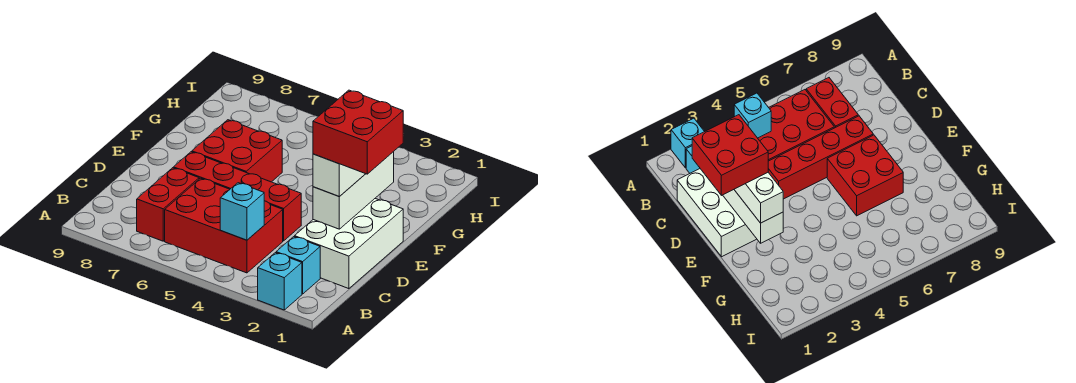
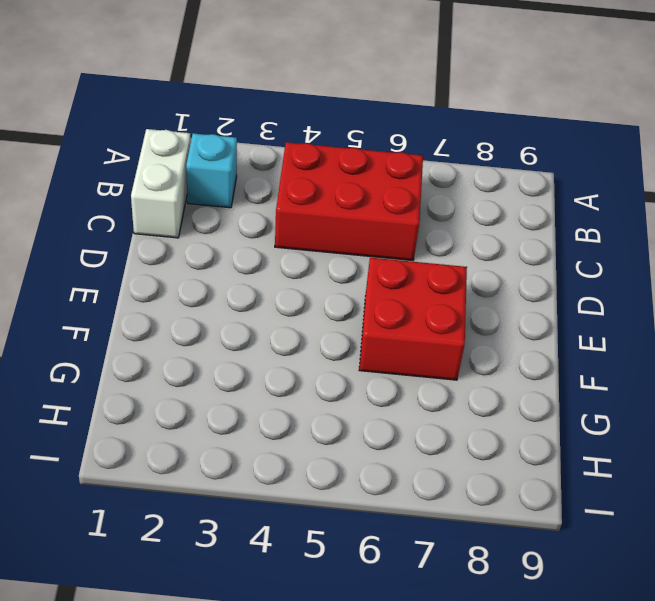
white 1x2 brick [131,129,191,238] -> white 2x3 brick [295,199,403,289]
none -> cyan 1x1 brick [258,253,302,310]
none -> red 1x2 brick [137,168,199,241]

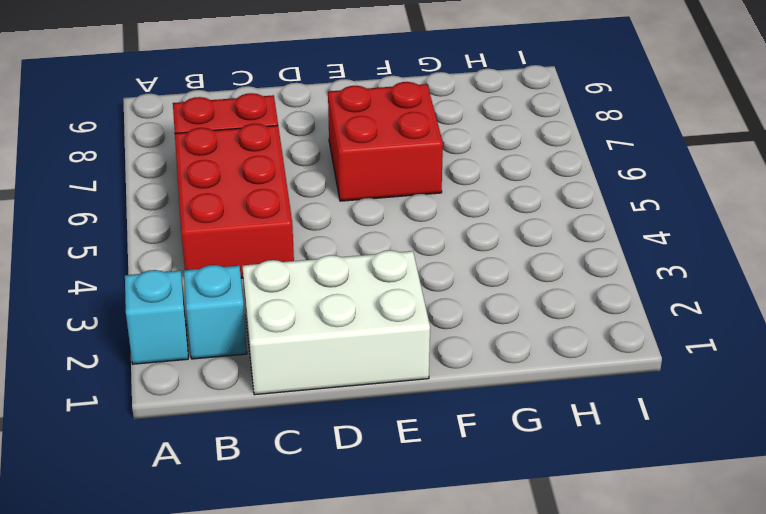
none -> red 1x4 brick [174,152,301,241]
none -> cyan 1x1 brick [220,183,264,240]

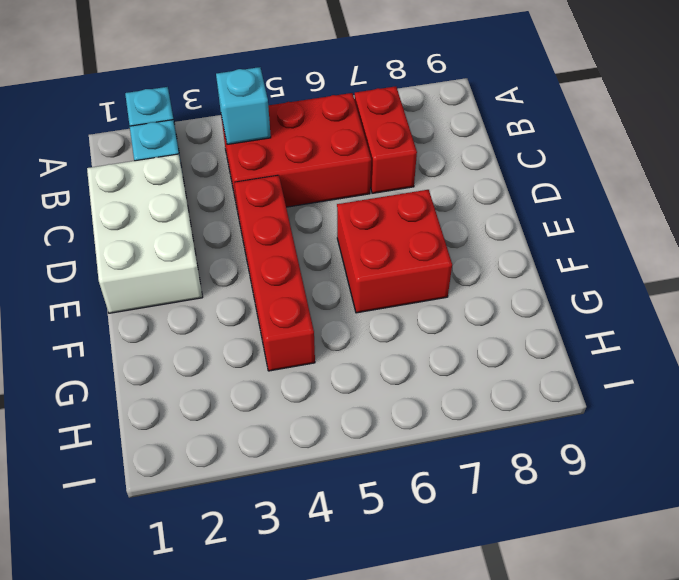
red 1x4 brick [234,175,315,371] -> red 1x4 brick turned to [174,152,301,241]
none -> white 1x3 brick [313,152,394,229]
none -> white 1x3 brick [313,154,365,197]

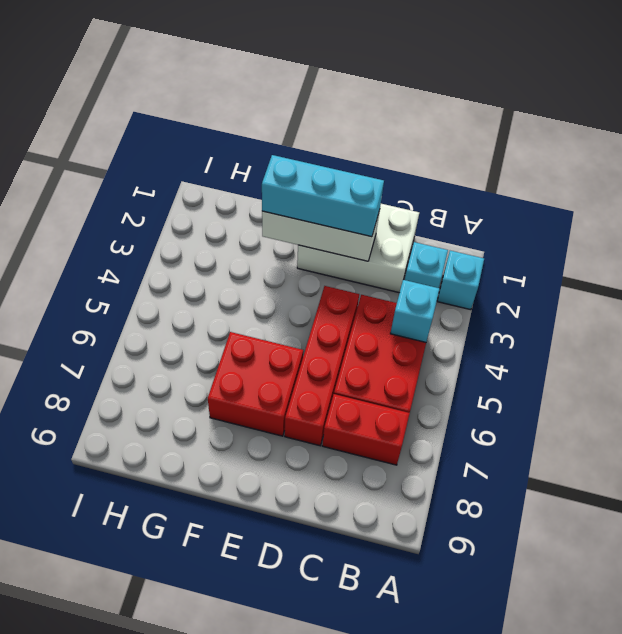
cyan 1x3 brick [262,155,384,237] -> white 1x3 brick [313,154,365,197]
none -> red 2x2 brick [313,90,403,174]

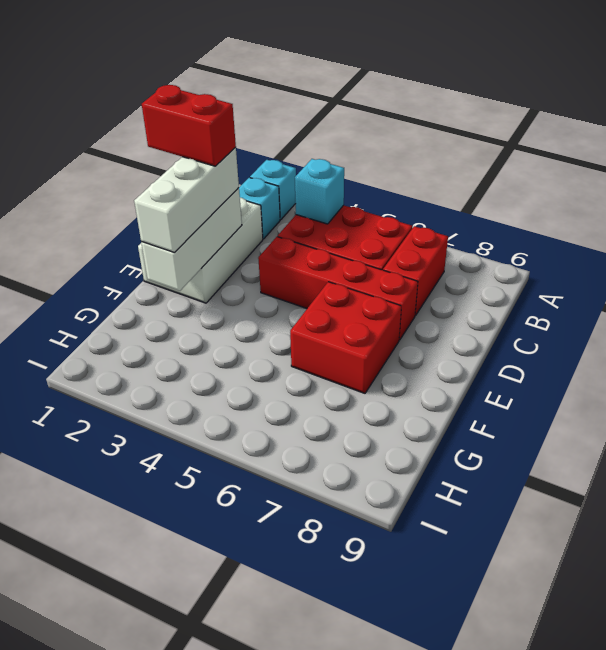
red 1x2 brick [142,85,236,166] -> red 2x2 brick [313,90,403,174]

